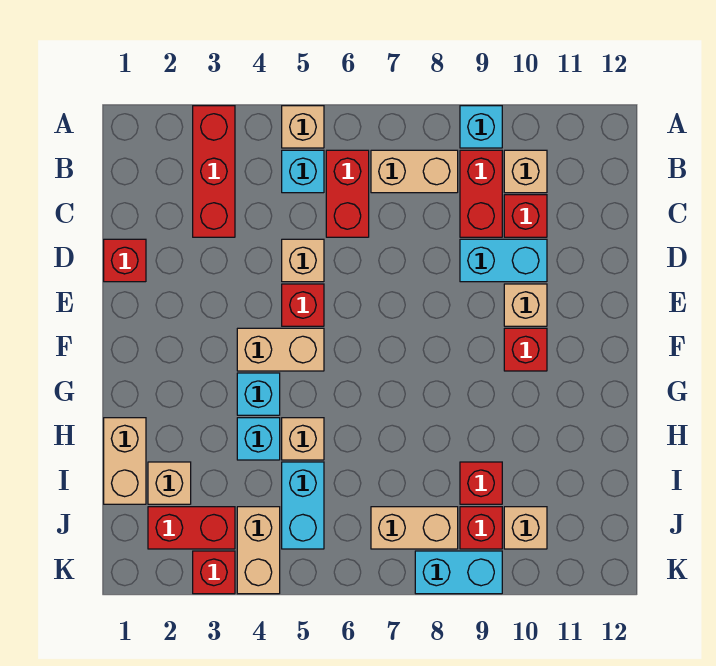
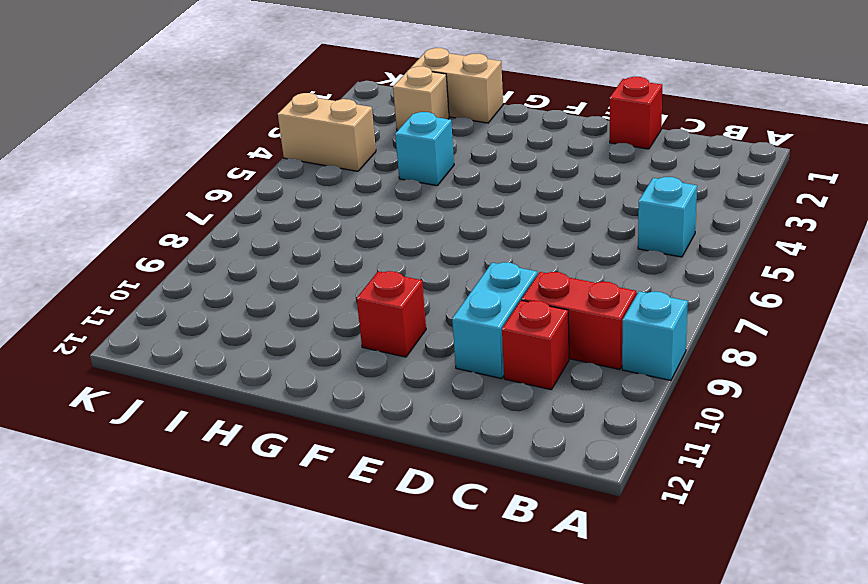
none -> red 1x3 brick [193,106,235,237]
none -> tan 1x1 brick [282,106,324,148]
none -> red 1x2 brick [326,150,369,237]
none -> tan 1x2 brick [371,150,458,193]

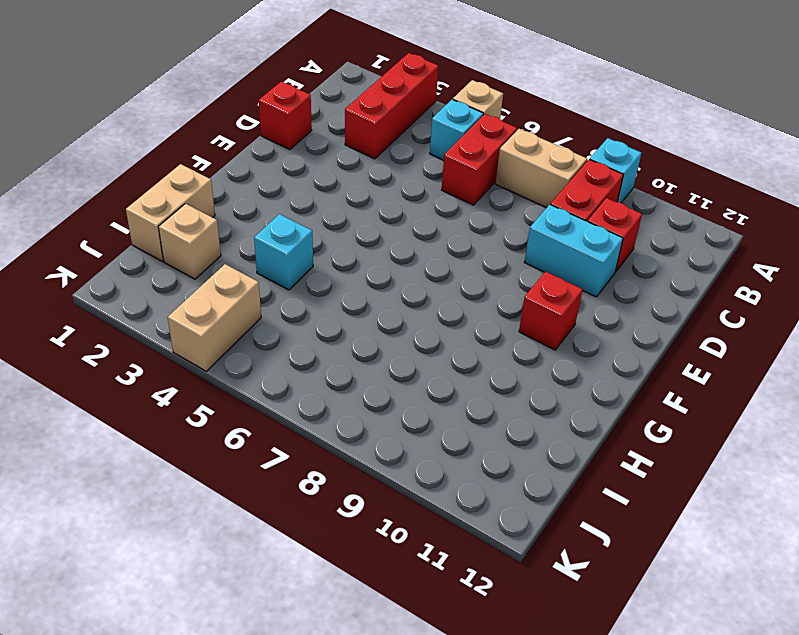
none -> tan 1x1 brick [504,150,547,193]
none -> tan 1x1 brick [282,239,324,282]
none -> red 1x1 brick [282,284,324,326]
none -> tan 1x1 brick [504,284,547,326]

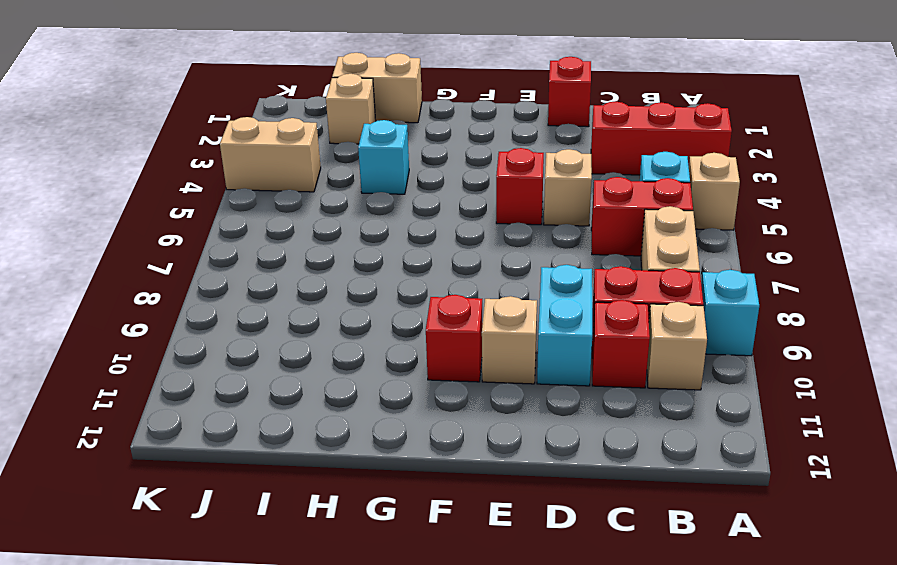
none -> tan 1x2 brick [237,328,324,371]
none -> cyan 1x1 brick [237,373,280,415]
none -> tan 1x1 brick [282,418,324,460]
none -> cyan 1x2 brick [282,462,324,549]

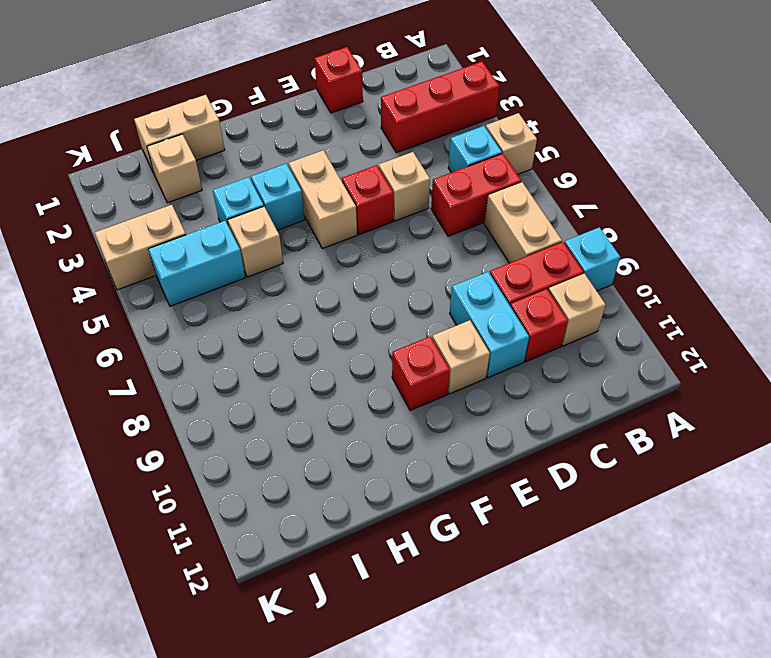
none -> red 1x1 brick [460,462,502,504]
none -> red 1x2 brick [148,507,235,549]
none -> tan 1x2 brick [371,507,458,549]
none -> red 1x1 brick [460,507,502,549]

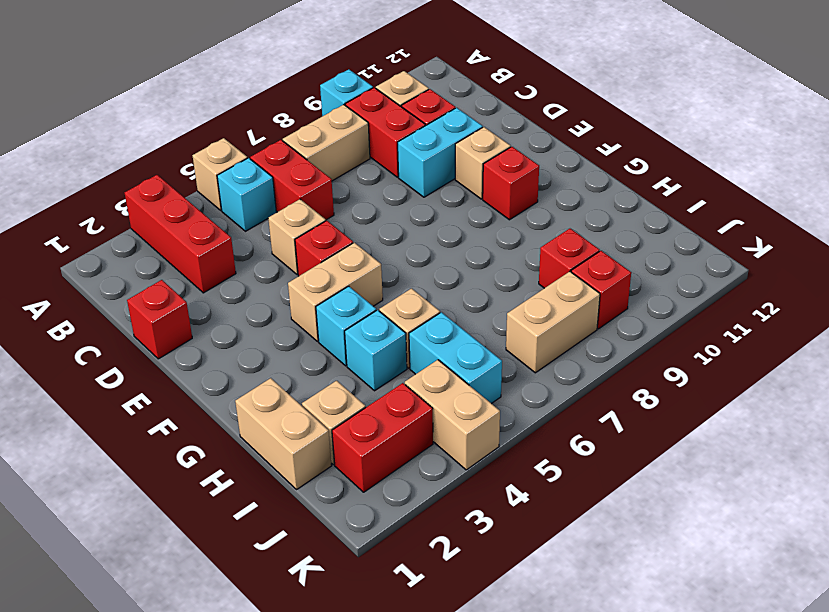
none -> tan 1x1 brick [504,507,547,549]
none -> red 1x1 brick [193,551,235,594]
none -> cyan 1x2 brick [415,551,502,594]

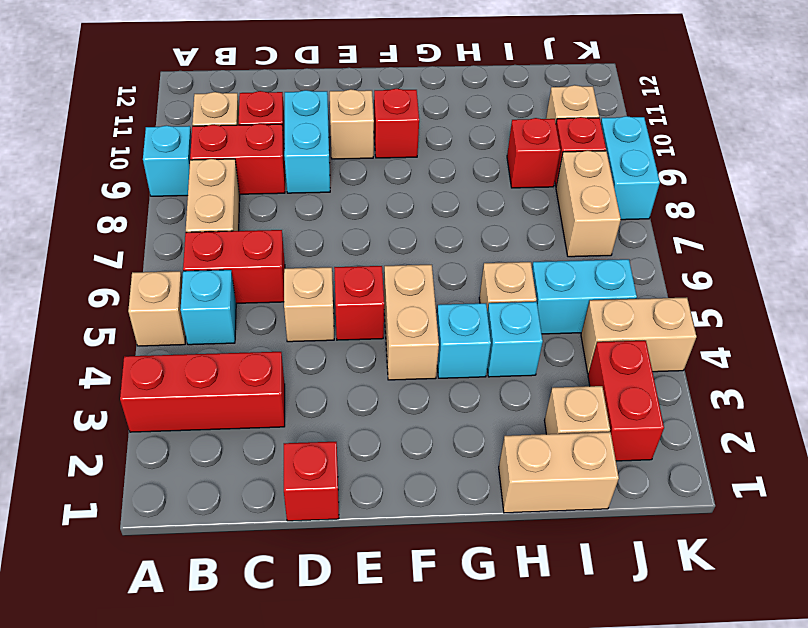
none -> red 1x1 brick [193,551,235,594]

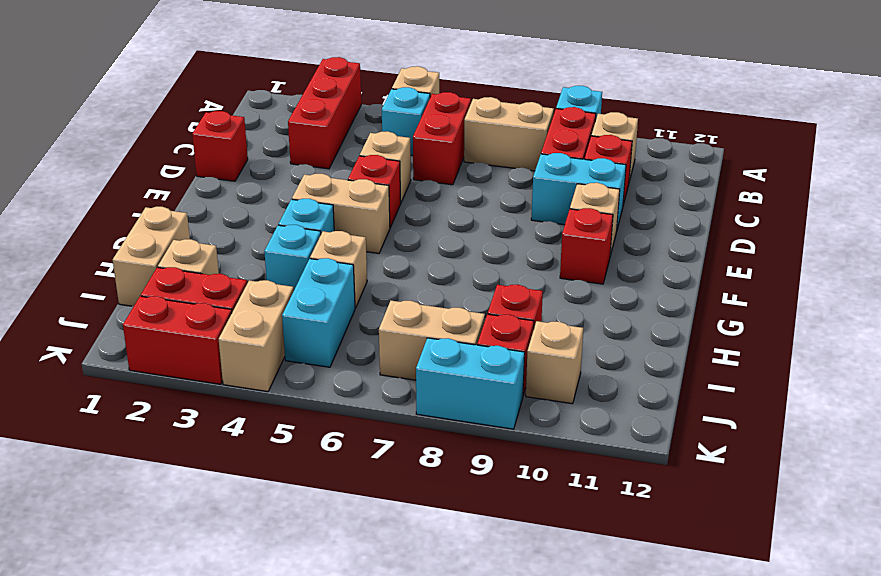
red 1x2 brick [123,296,232,384] -> red 1x1 brick [193,551,235,594]

